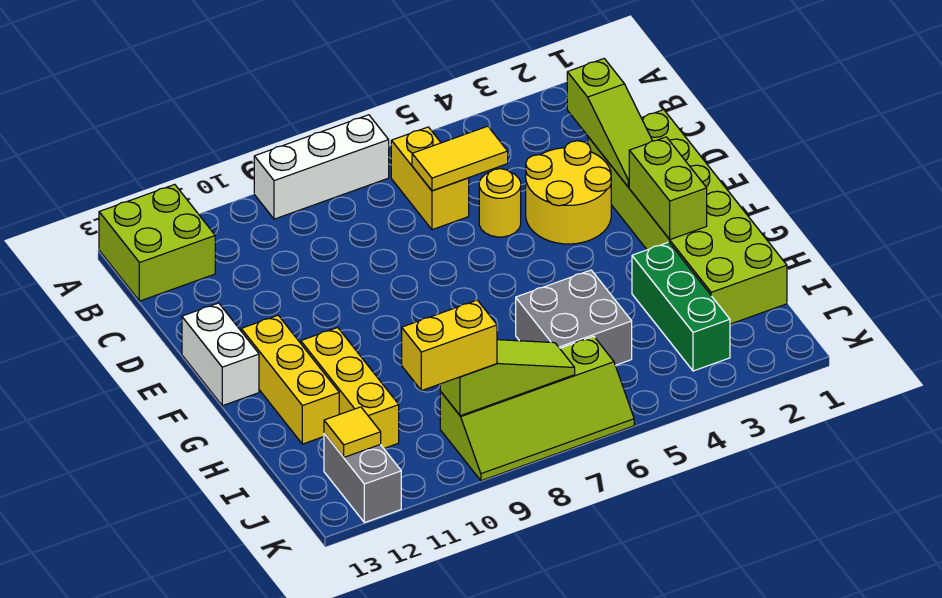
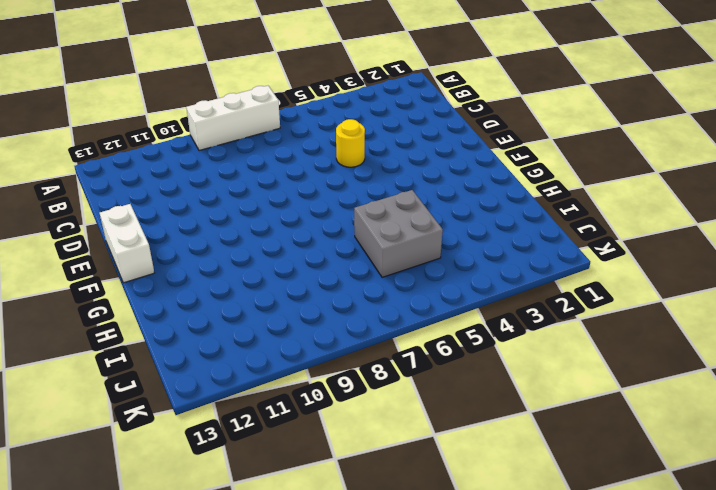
none -> lime 2x2 brick [99,185,215,301]
none -> yellow 1x2 brick [391,127,469,230]
none -> lime 2x6 brick [588,110,787,324]

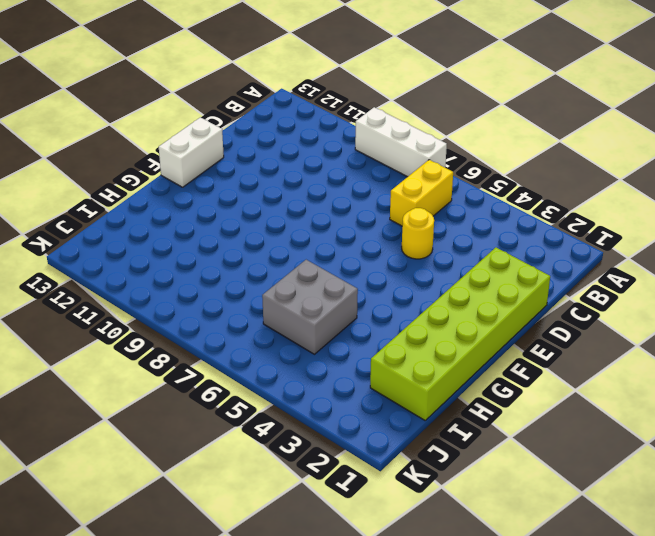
none -> lime 2x2 brick [99,185,215,301]
none -> yellow 2x2 round brick [526,141,611,244]
none -> yellow 1x3 brick [241,315,339,444]

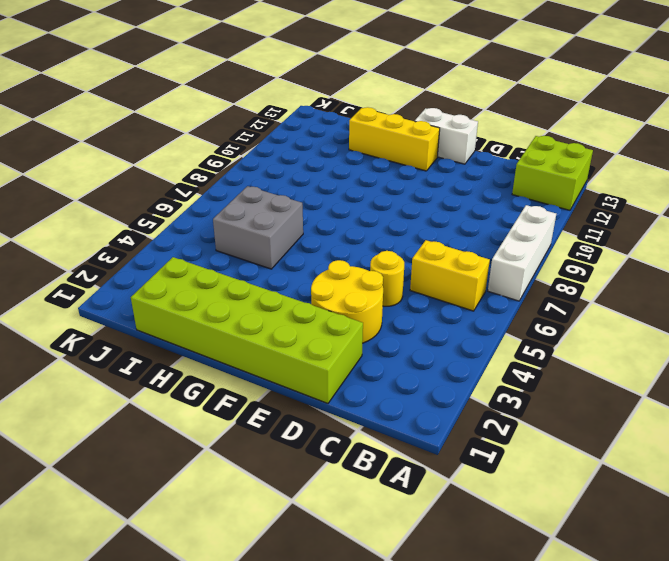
none -> yellow 1x3 brick [301,328,399,448]
none -> green 1x3 brick [632,242,730,371]
none -> lime 2x4 slope [440,336,634,481]

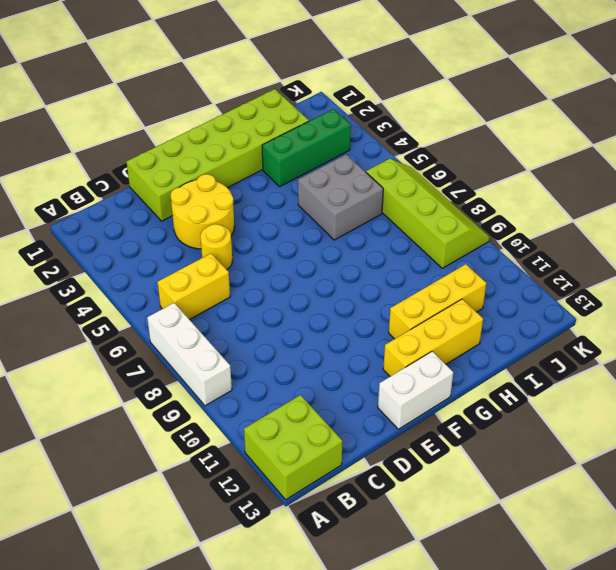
none -> grey 1x2 brick [324,433,401,523]
none -> lime 1x3 slope [567,59,652,187]
none -> yellow 1x2 tile [412,126,508,191]

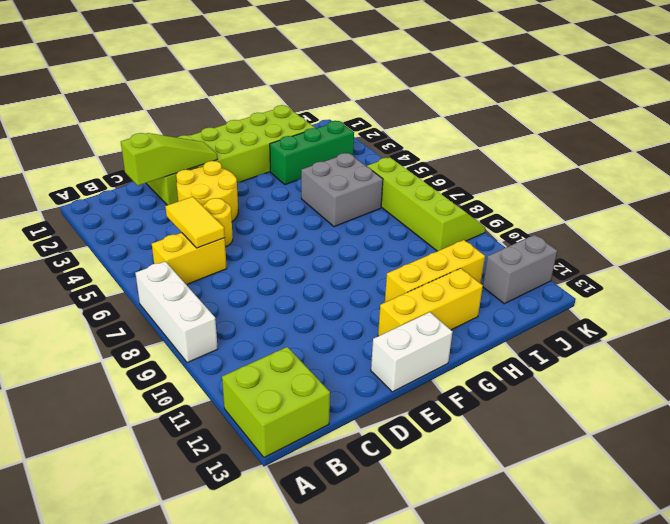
none -> lime 1x2 brick [629,137,707,240]
none -> lime 1x3 slope [440,340,575,416]
none -> yellow 1x1 tile [324,407,381,457]

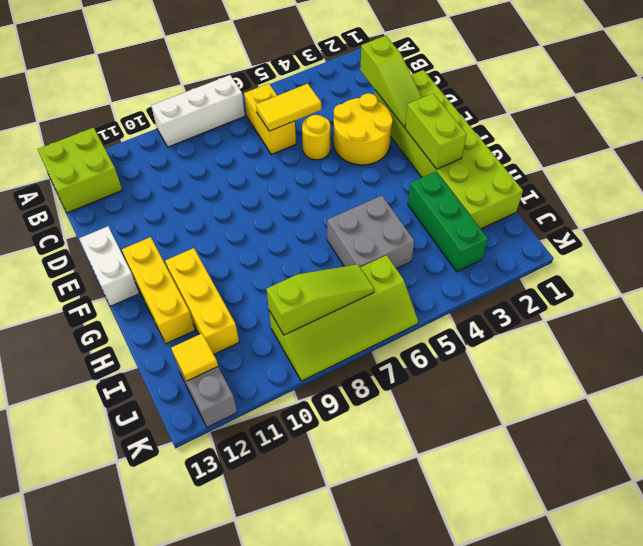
none -> yellow 1x2 brick [402,300,497,391]

